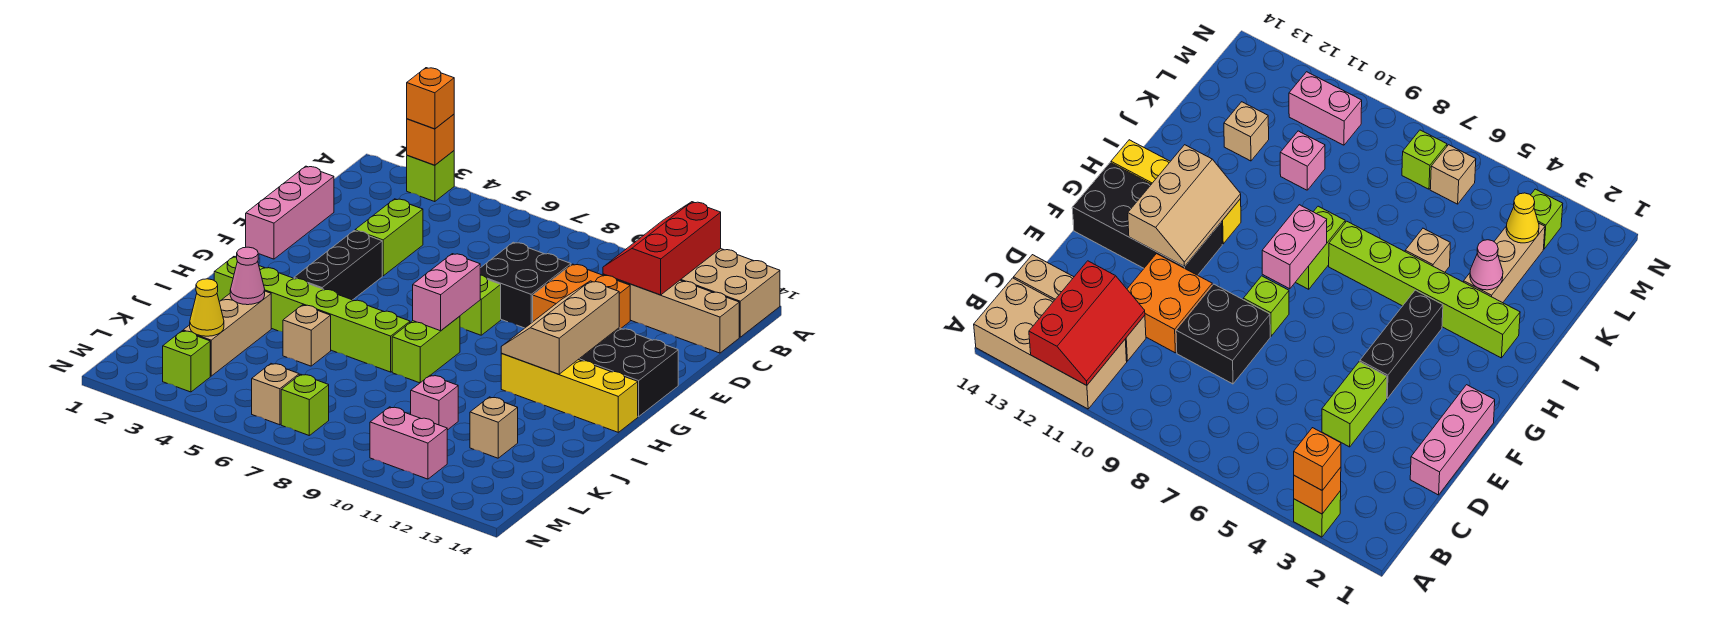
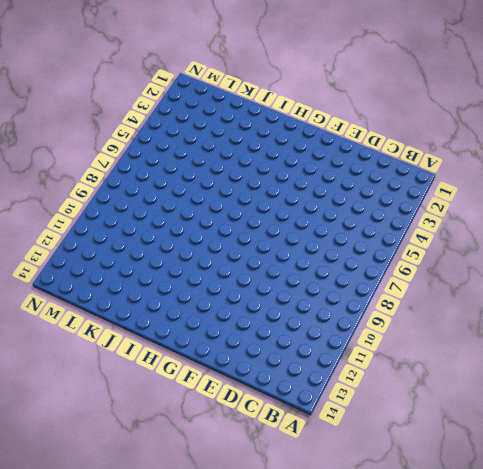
none -> lime 1x1 brick [407,151,454,202]
none -> tan 2x4 brick [681,248,780,337]
none -> tan 1x4 brick [603,274,739,353]

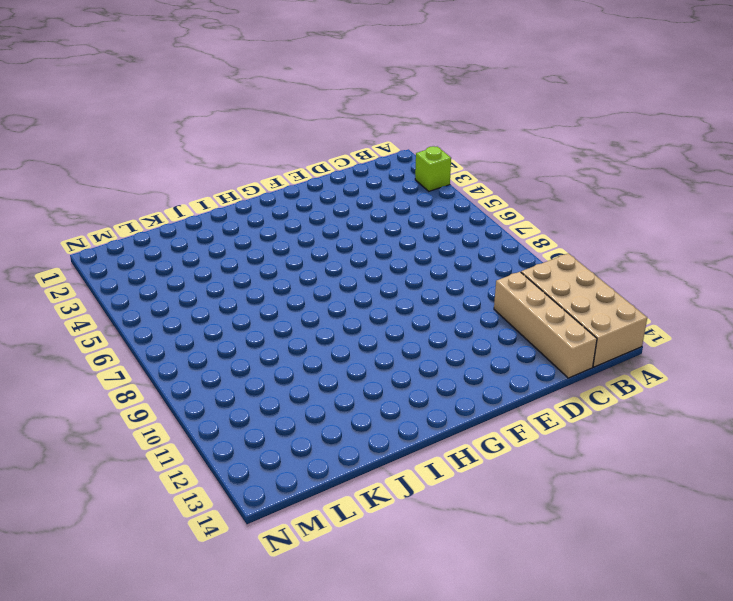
none -> pink 1x3 brick [246,166,334,259]
none -> lime 1x2 brick [355,199,423,276]
none -> black 2x2 brick [480,242,571,328]

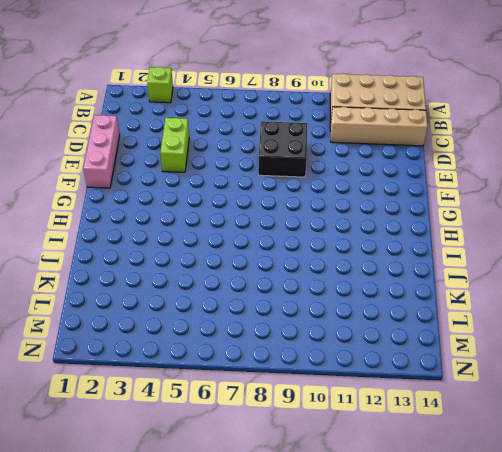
none -> orange 2x2 brick [533,264,630,328]
none -> black 1x3 brick [294,231,382,300]
none -> lime 1x1 brick [460,275,501,335]

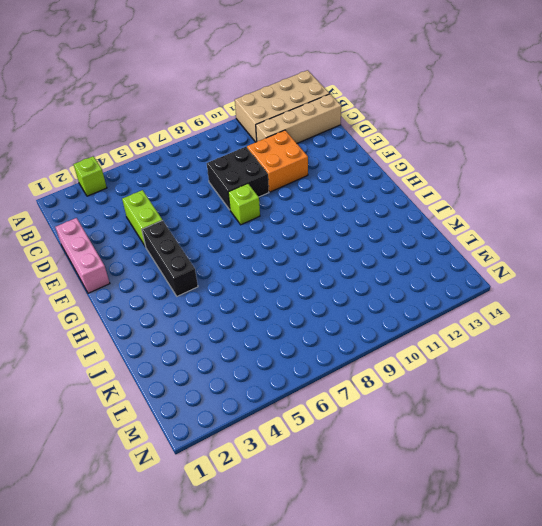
none -> black 2x4 brick [578,328,678,417]
none -> lime 1x2 brick [392,316,460,383]
none -> yellow 1x4 brick [501,354,638,432]

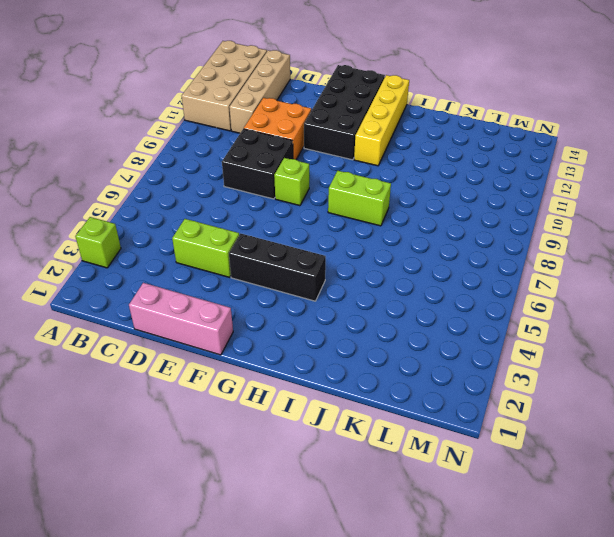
none -> lime 1x6 brick [214,257,410,372]
none -> tan 1x3 brick [183,291,271,376]
none -> tan 1x1 brick [283,305,331,366]

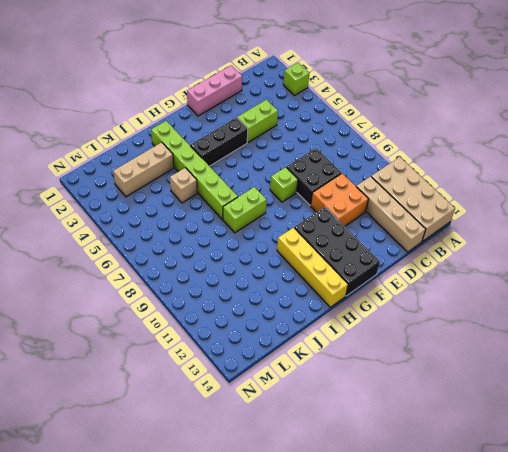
none -> pink 1x1 brick [411,375,458,430]
none -> tan 1x1 brick [470,397,518,458]
none -> lime 1x1 brick [163,331,210,392]

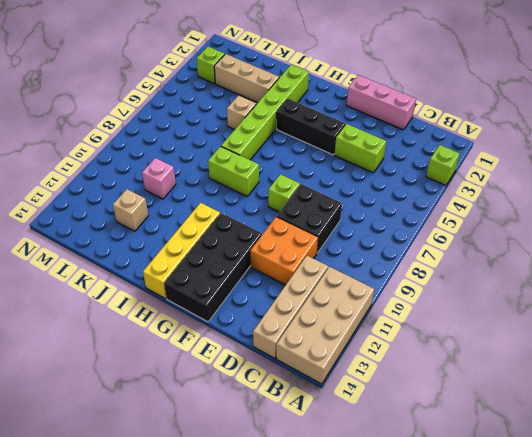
none -> tan 1x1 brick [252,364,299,425]
none -> lime 1x1 brick [281,374,329,435]
none -> pink 1x2 brick [370,407,447,479]

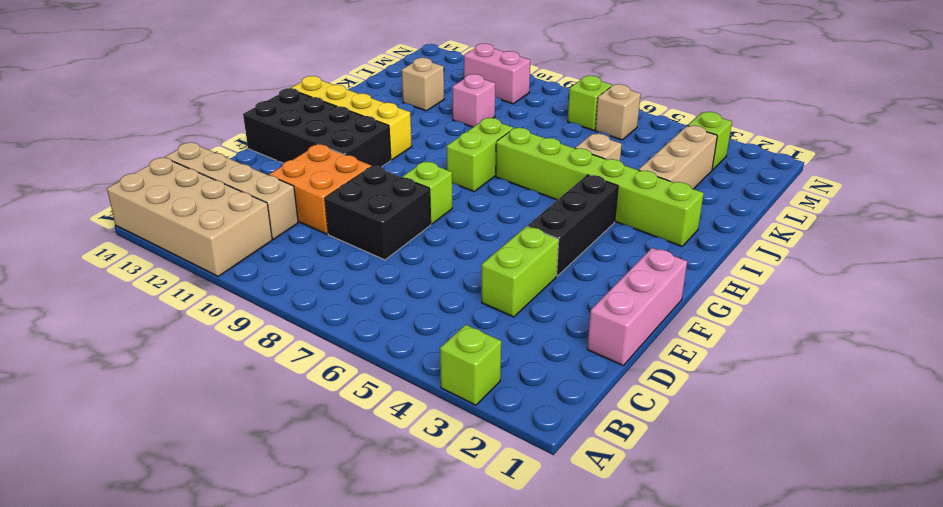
none -> orange 1x1 brick [407,114,454,165]
none -> red 2x3 slope [603,202,721,295]
none -> tan 2x3 slope [501,281,619,374]

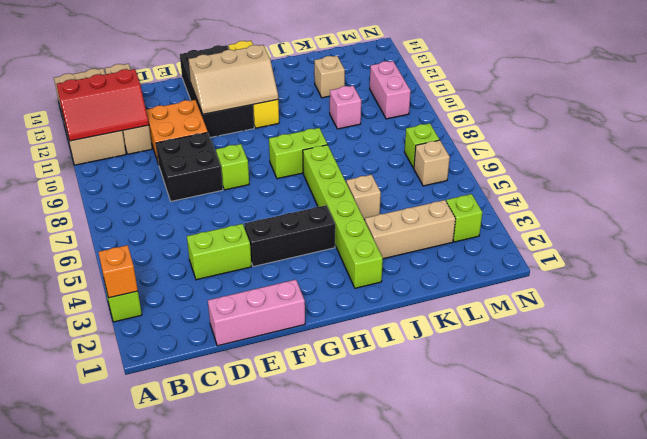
none -> pink 1x2 brick [413,254,480,331]
none -> pink 1x1 cone [230,247,265,305]
none -> yellow 1x1 cone [190,279,224,336]

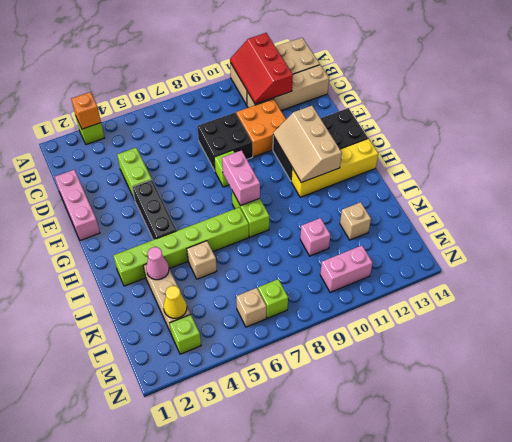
none -> orange 1x1 brick [407,68,454,129]

